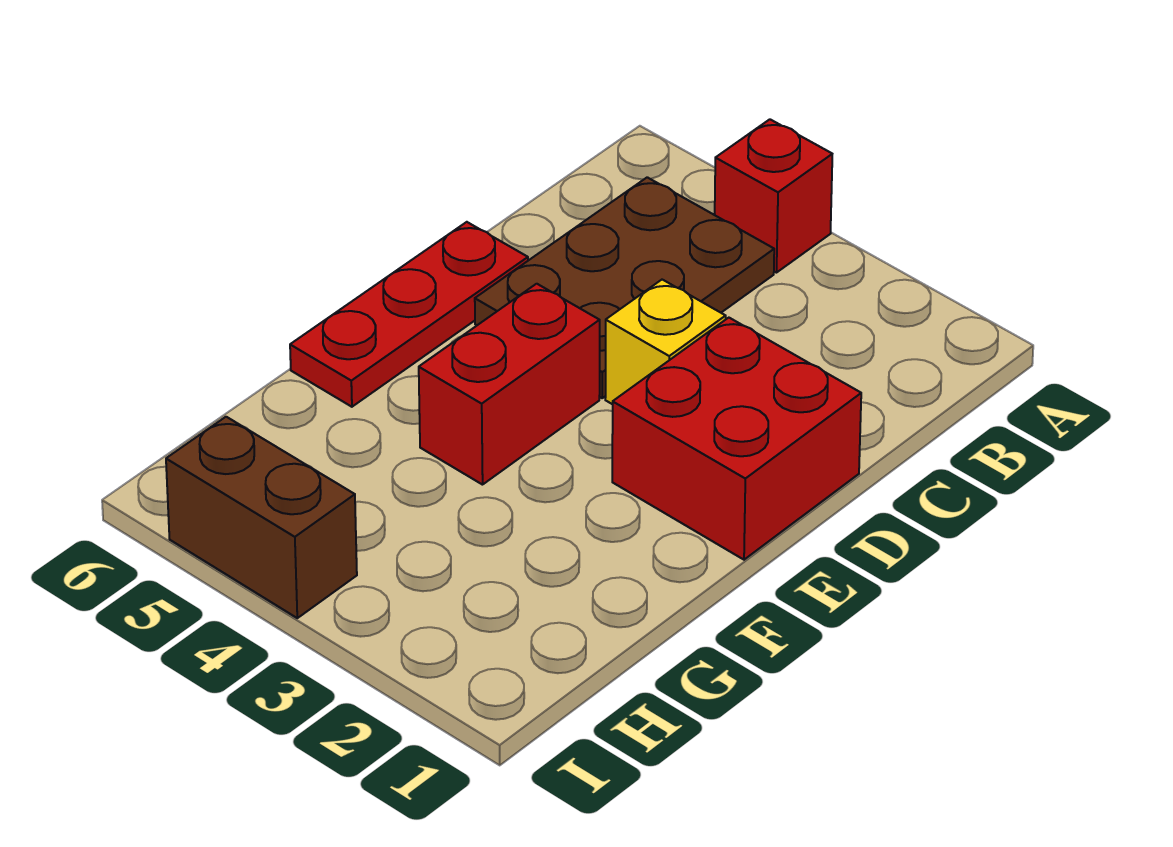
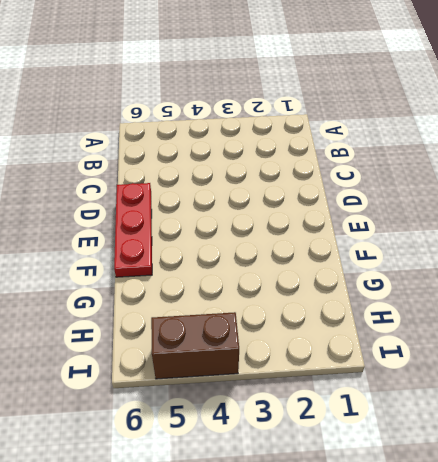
none -> red 1x1 brick [715,119,832,273]
none -> brown 2x3 plate [475,177,774,398]

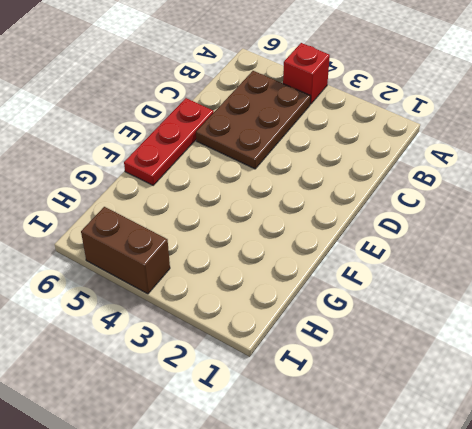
none -> red 2x2 brick [612,318,861,560]
none -> yellow 1x1 brick [605,280,726,404]

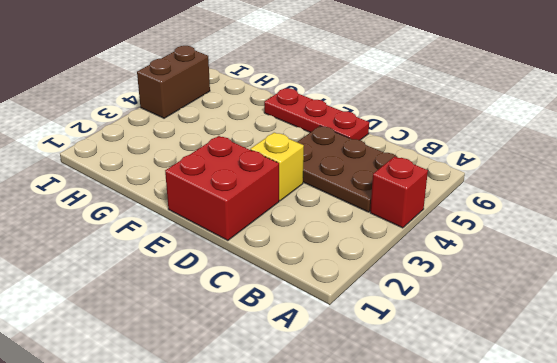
none -> red 1x2 brick [419,284,600,485]

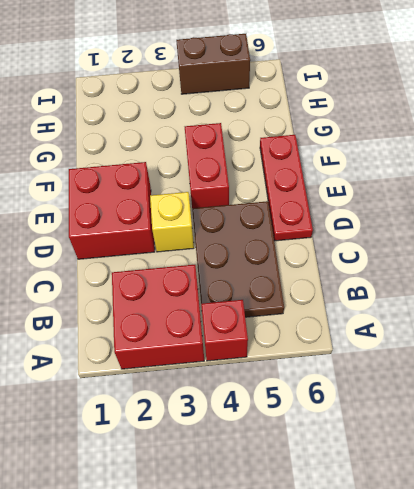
red 2x2 brick [112,265,204,369] -> none

